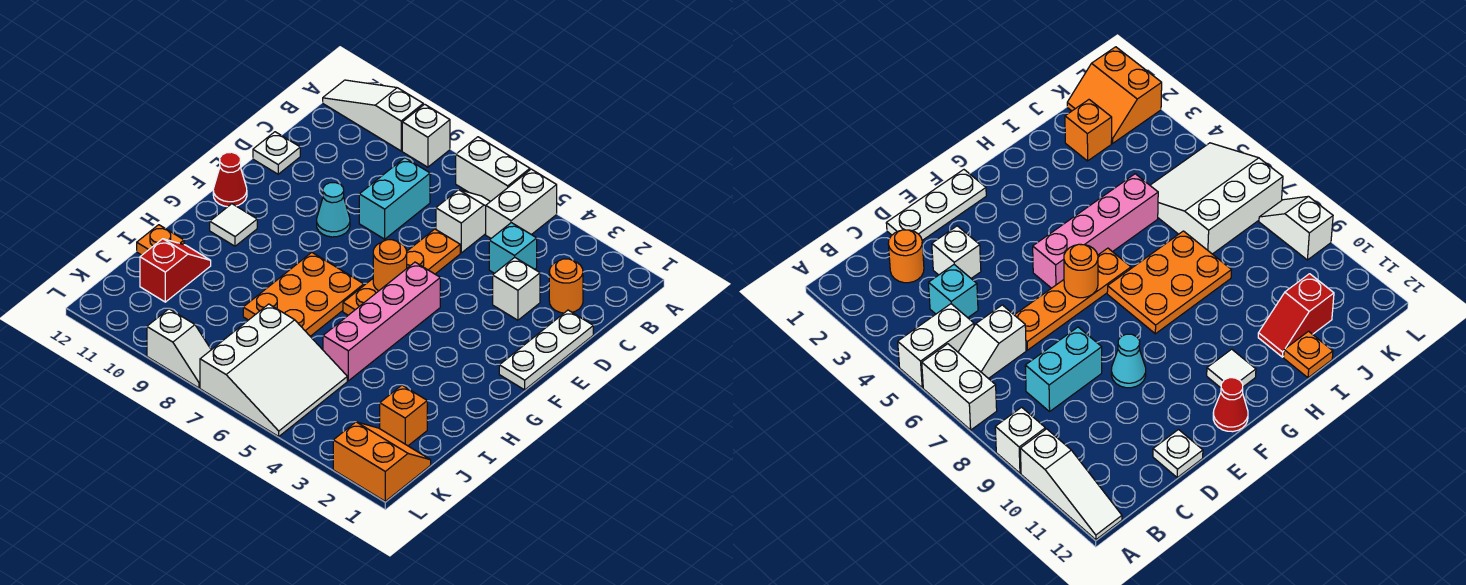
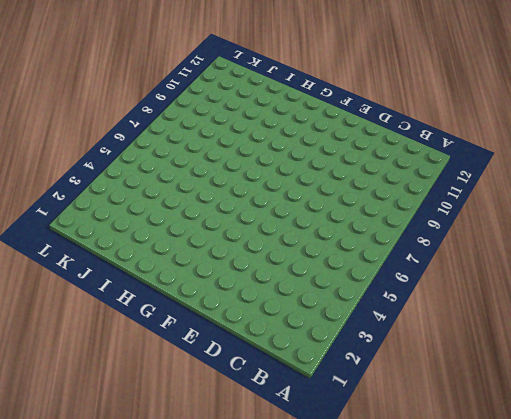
none -> white 1x2 brick [486,169,557,238]
none -> white 1x2 brick [456,137,530,202]
none -> white 1x1 brick [402,104,450,167]

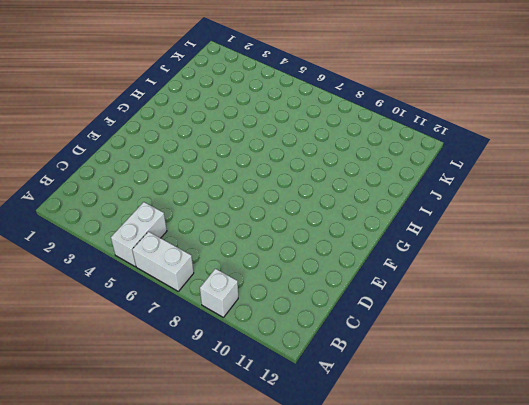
none -> white 1x3 slope [323,80,423,151]
none -> white 1x2 slope [436,190,490,253]
none -> orange 1x1 round brick [549,259,583,313]

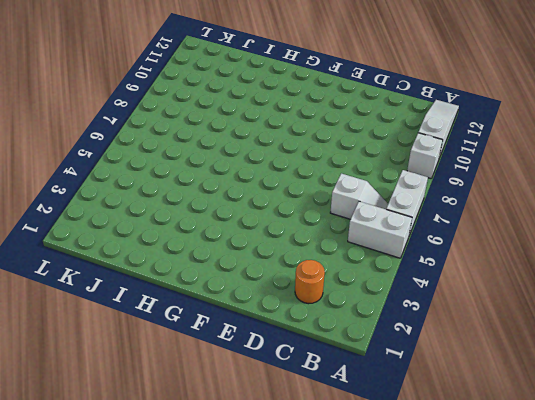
none -> cyan 1x1 brick [489,223,537,273]
none -> cyan 1x2 brick [359,158,430,239]
none -> white 1x3 plate [499,310,593,390]

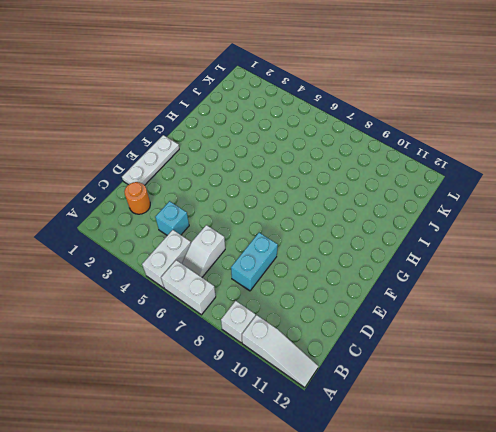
none -> white 1x1 brick [493,257,540,320]
none -> orange 1x4 plate [343,229,460,315]
none -> white 1x1 plate [253,132,300,174]

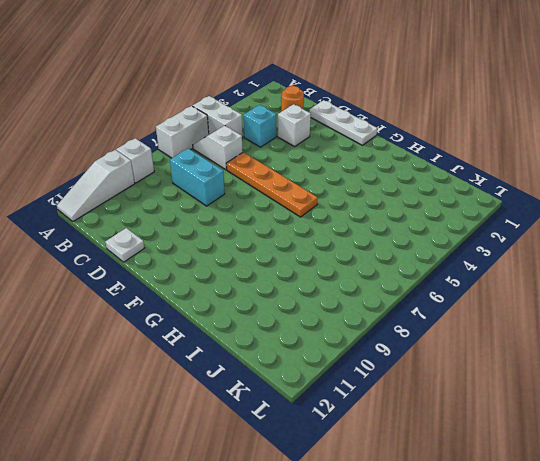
none -> cyan 1x1 cone [317,183,350,237]
none -> pink 1x4 brick [323,262,440,381]
none -> red 1x1 cone [213,152,247,207]

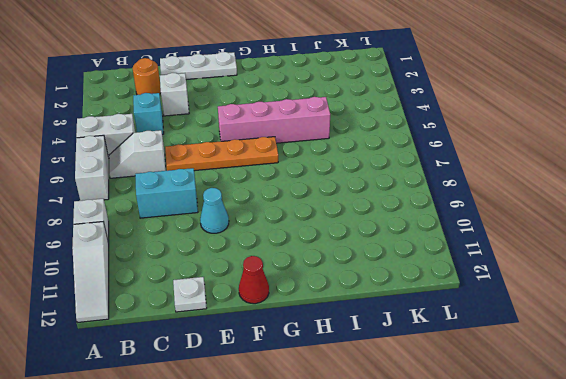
none -> orange 2x3 plate [243,252,364,336]
none -> white 1x1 tile [210,204,257,246]
none -> red 1x2 slope [140,239,211,302]

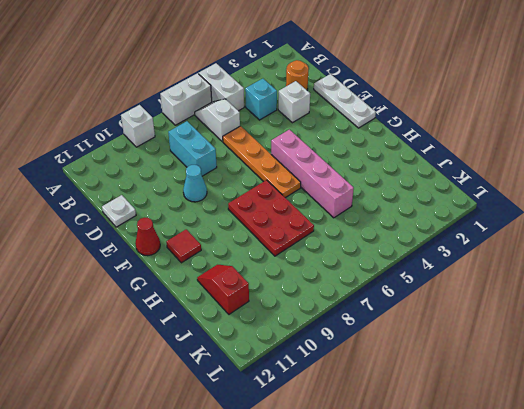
red 2x3 plate [228,180,314,256] -> orange 2x3 plate [243,252,364,336]
red 1x1 tile [166,229,201,263] -> white 1x1 tile [210,204,257,246]
none -> white 1x3 slope [323,80,423,151]
none -> orange 1x1 plate [137,225,184,255]
none -> orange 1x1 brick [380,385,427,446]

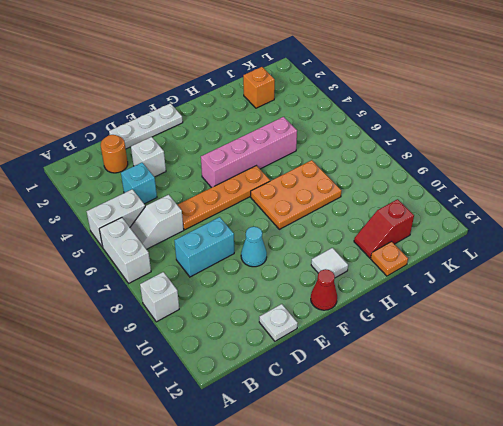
none -> white 1x3 slope [323,80,423,151]
none -> white 3x3 slope [200,304,347,436]
none -> orange 2x2 slope [333,422,431,501]

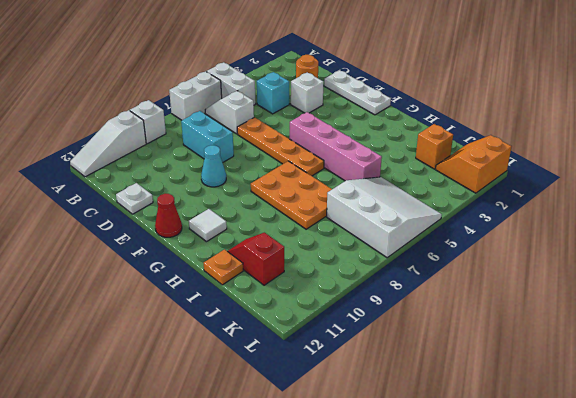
none -> white 1x2 slope [147,309,211,388]
none -> orange 1x1 round brick [373,240,407,291]

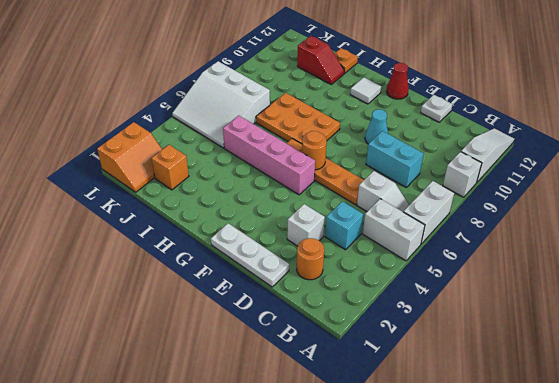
none -> white 1x2 slope [147,309,211,388]

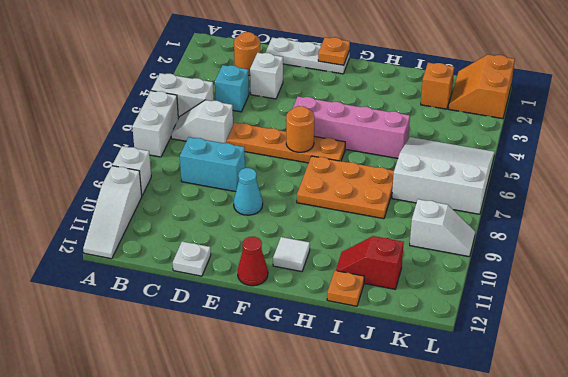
orange 1x1 plate [318,37,350,65] -> none
white 1x2 slope [410,199,475,257] -> white 1x2 slope turned to [147,309,211,388]

